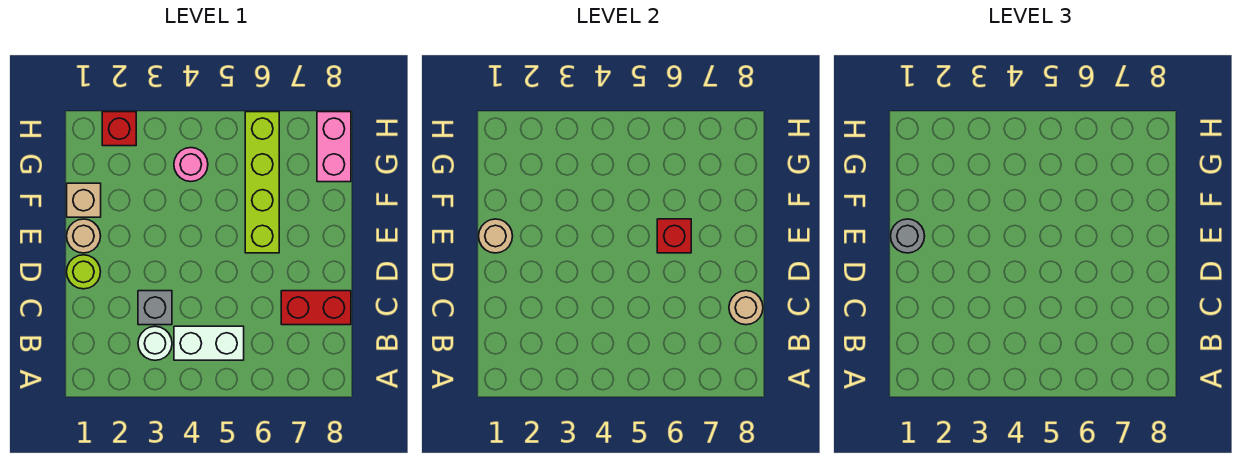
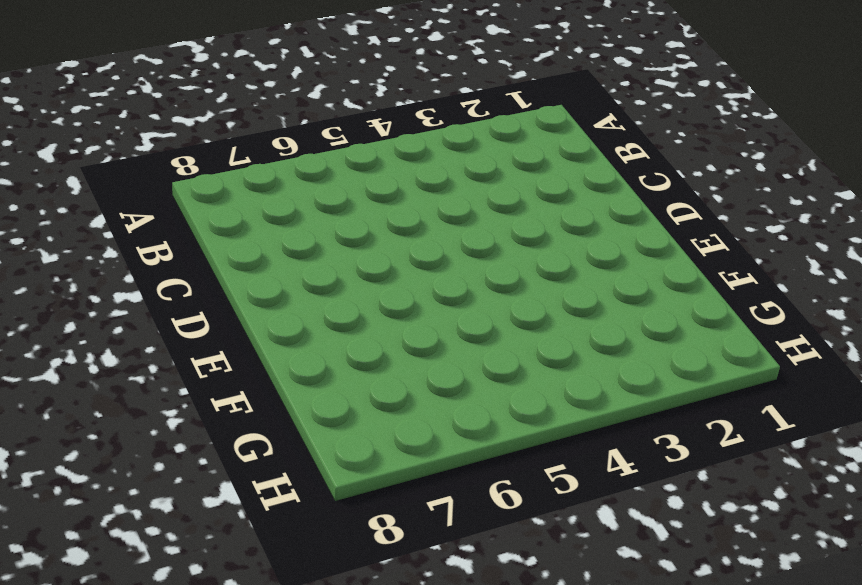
none -> white 1x1 round brick [138,326,172,360]
none -> white 1x2 brick [174,326,244,360]
none -> grey 1x1 brick [138,291,172,325]

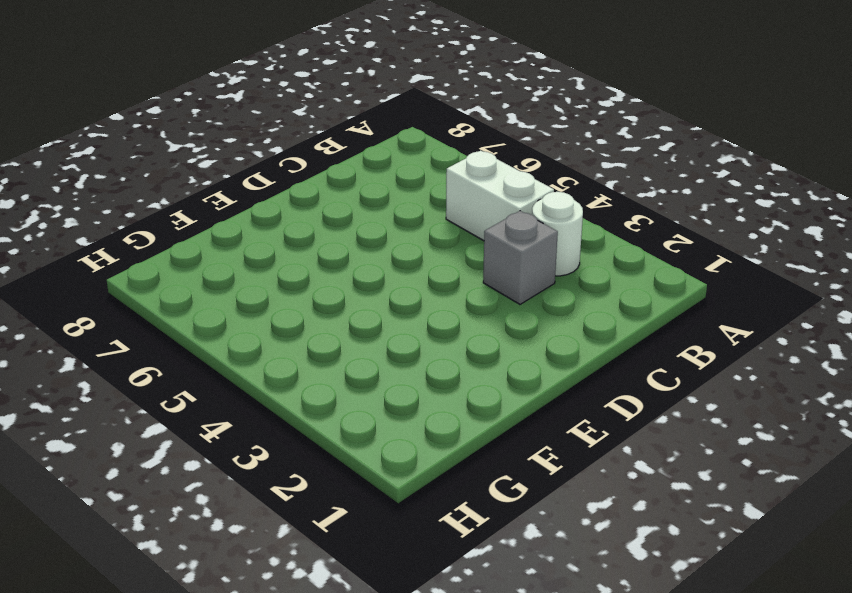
none -> red 1x2 brick [281,291,351,325]
none -> lime 1x1 round brick [67,255,101,289]
none -> tan 1x1 round brick [67,219,101,253]

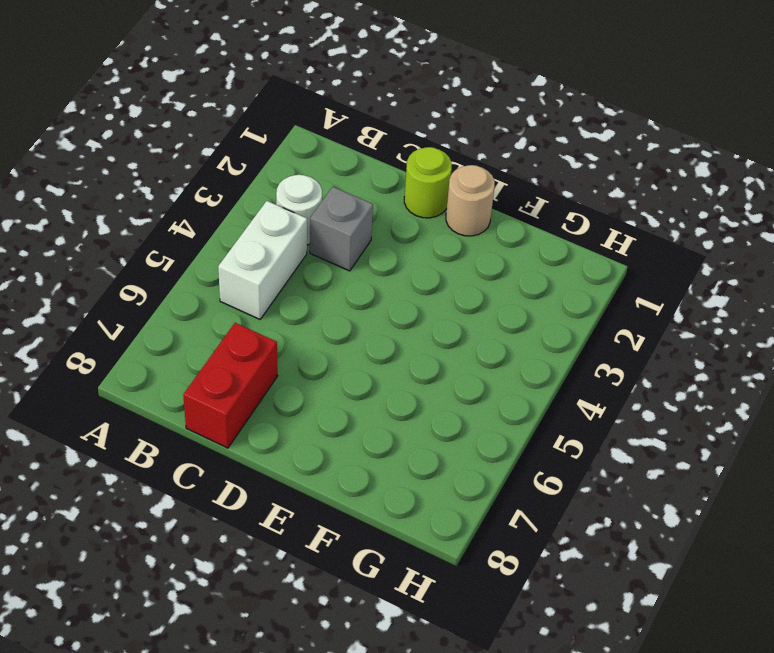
none -> lime 1x4 brick [245,112,279,253]
none -> tan 1x1 brick [67,183,101,217]
none -> pink 1x1 round brick [174,148,208,182]

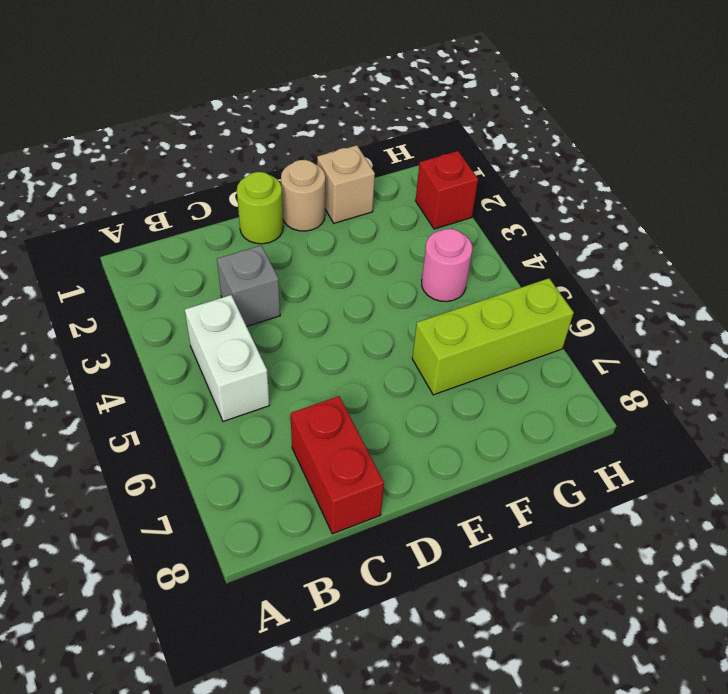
lime 1x3 brick [412,278,574,395] -> lime 1x4 brick [245,112,279,253]
none -> white 1x1 round brick [138,326,172,360]
none -> pink 1x2 brick [317,112,351,182]
none -> tan 1x1 round brick [729,291,763,325]

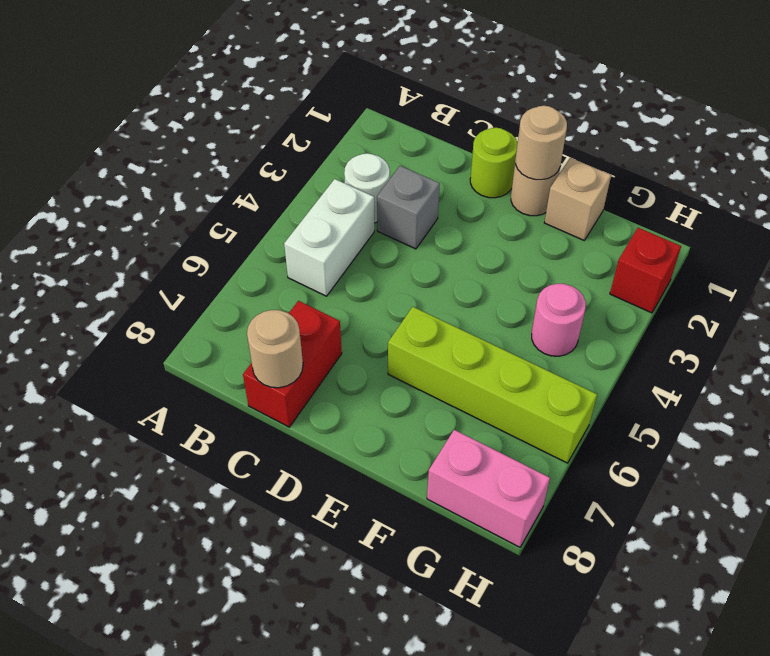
none -> red 1x1 brick [657,219,691,253]
none -> grey 1x1 round brick [891,219,925,253]

